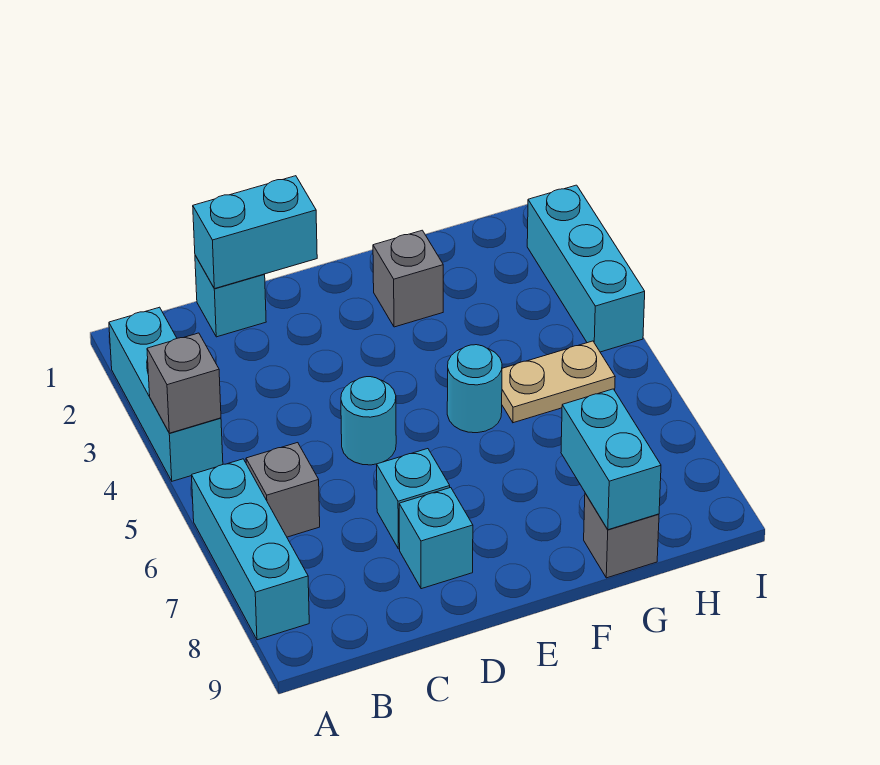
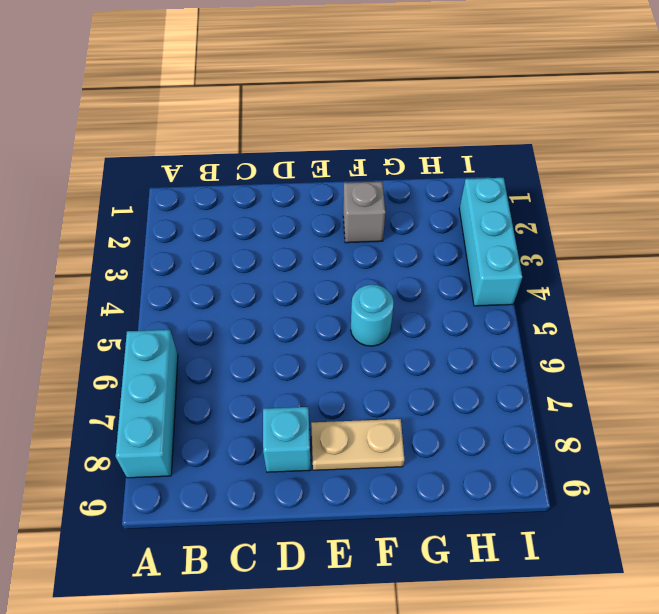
tan 1x2 plate [311,419,405,470] -> tan 1x2 plate moved to [502,341,615,423]
none -> cyan 1x3 brick [109,307,223,481]
none -> grey 1x1 brick [246,443,320,537]
none -> cyan 1x1 brick [195,255,266,337]

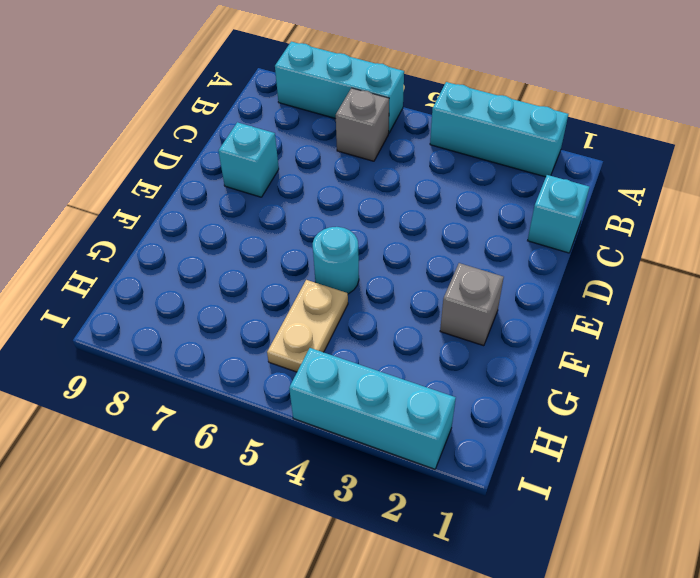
none -> cyan 1x1 round brick [341,377,396,465]
none -> cyan 1x1 brick [377,449,450,549]
none -> grey 1x1 brick [584,493,659,578]

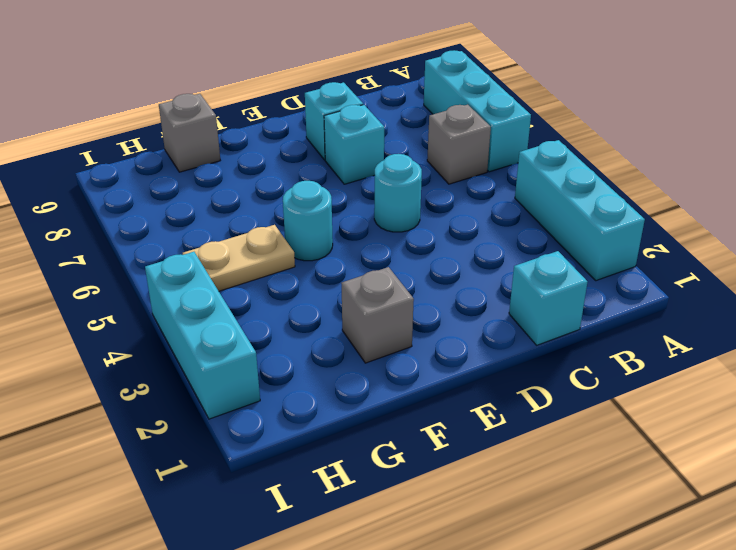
none -> grey 1x1 brick [147,333,221,433]
none -> cyan 1x2 brick [193,176,317,289]
none -> cyan 1x2 brick [561,389,661,530]

